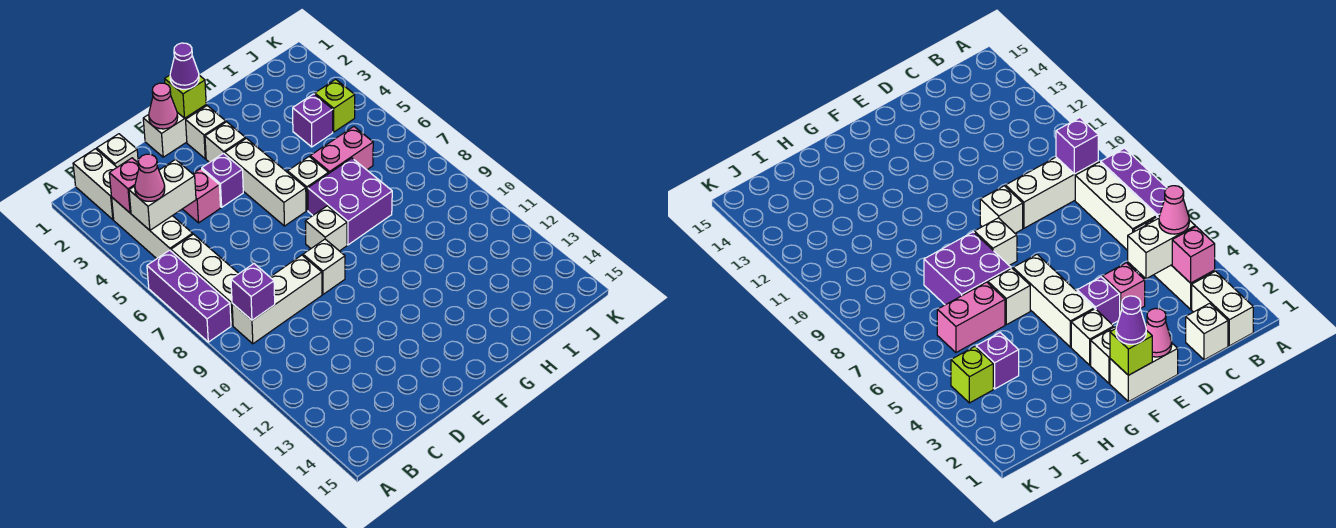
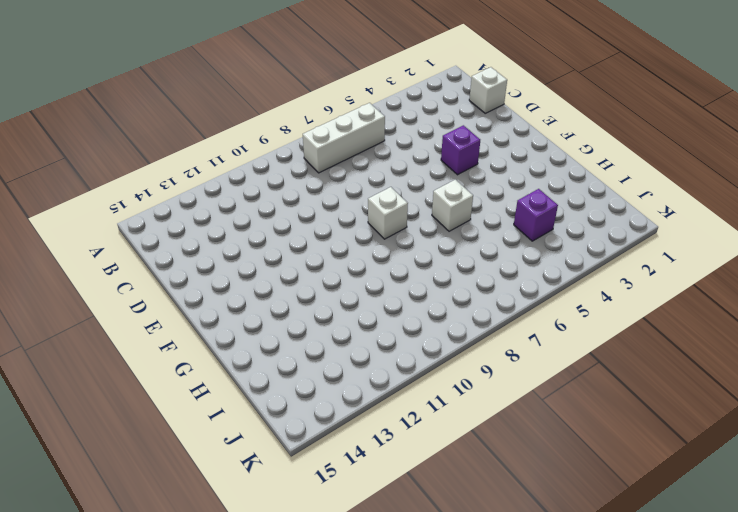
none -> purple 1x3 brick [147,250,231,342]
none -> white 1x2 brick [73,149,117,220]
none -> white 1x3 brick [112,198,193,259]

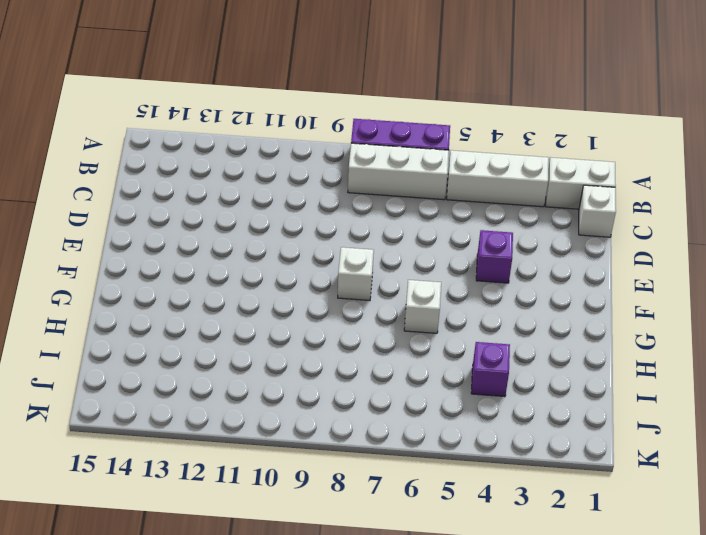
none -> white 1x3 brick [232,255,322,344]
none -> pink 1x1 brick [183,169,221,223]
none -> white 1x2 brick [143,105,206,157]

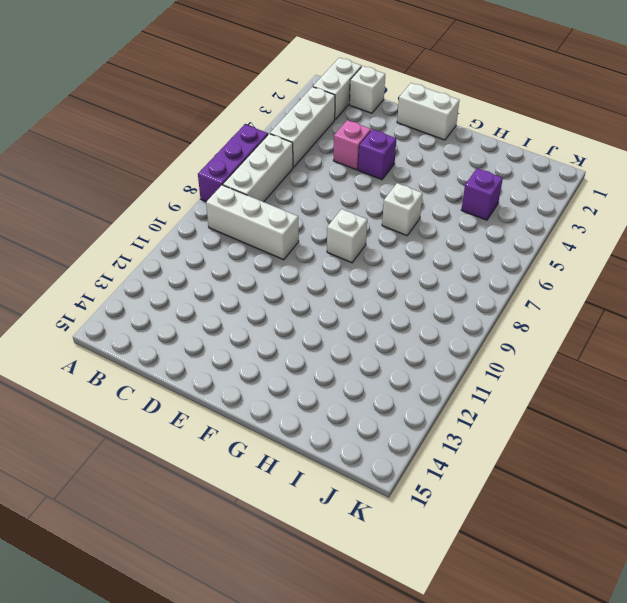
none -> white 1x1 brick [303,239,345,294]
none -> white 1x1 brick [186,106,226,159]
none -> white 1x1 brick [205,122,246,163]

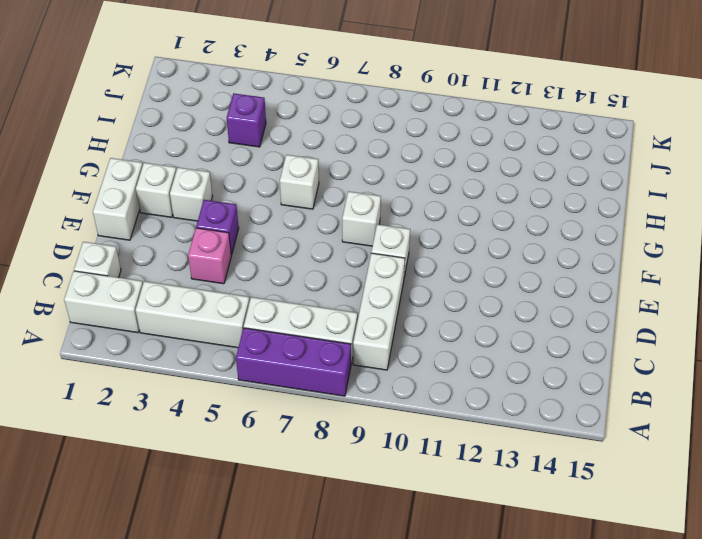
none -> white 1x3 brick [225,138,306,226]
none -> purple 2x2 brick [308,158,392,245]
none -> pink 1x2 brick [310,127,373,174]

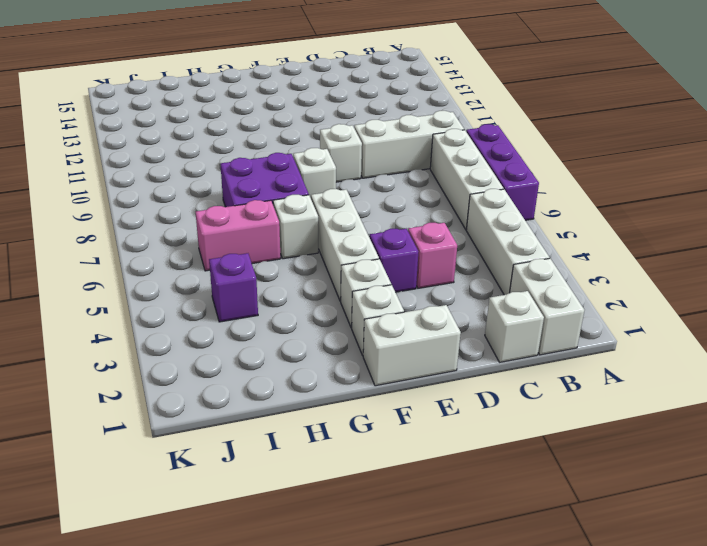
none -> lime 1x1 brick [315,79,355,132]
none -> pink 1x1 brick [109,158,139,213]
none -> white 1x2 brick [129,159,196,230]

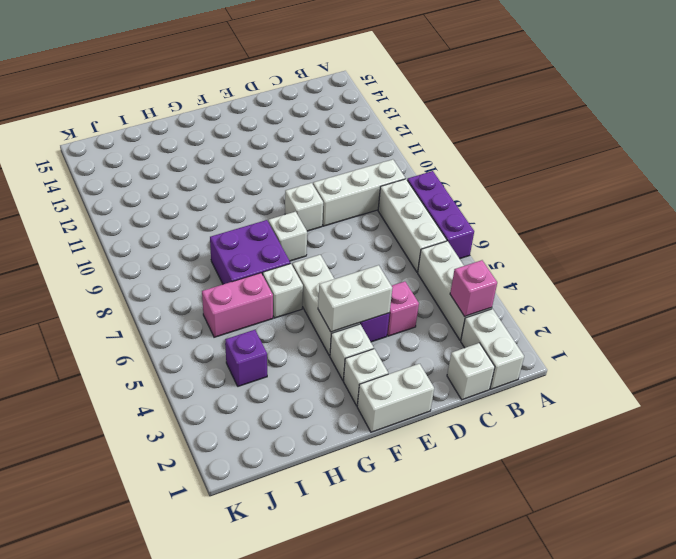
white 1x2 brick [318,265,392,332] -> white 1x2 brick moved to [129,159,196,230]
none -> lime 1x1 brick [315,79,355,132]
none -> purple 1x1 brick [231,264,275,320]
none -> pink 1x1 cone [149,83,178,129]

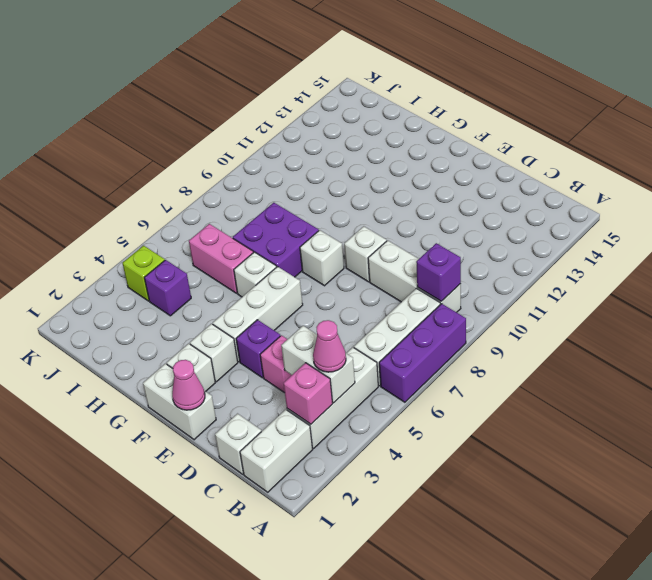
none -> lime 1x1 brick [165,75,206,118]
none -> purple 1x1 cone [170,43,199,89]

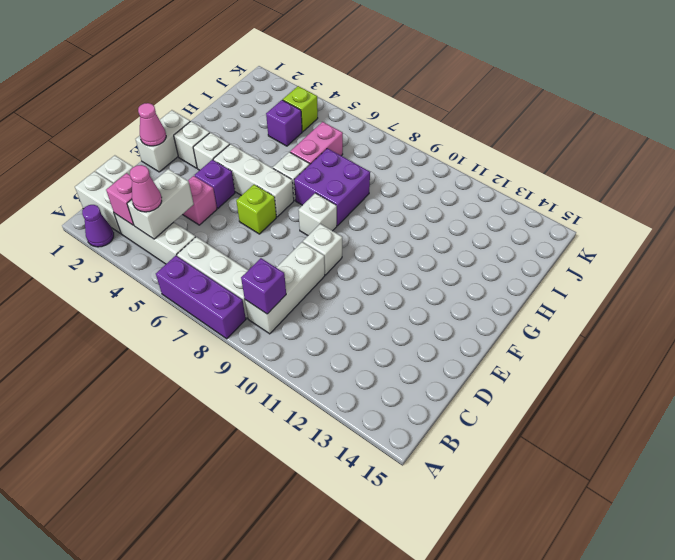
purple 1x1 cone [82,205,114,247] -> purple 1x1 cone moved to [170,43,199,89]
lime 1x1 brick [236,185,276,234] -> lime 1x1 brick moved to [165,75,206,118]

